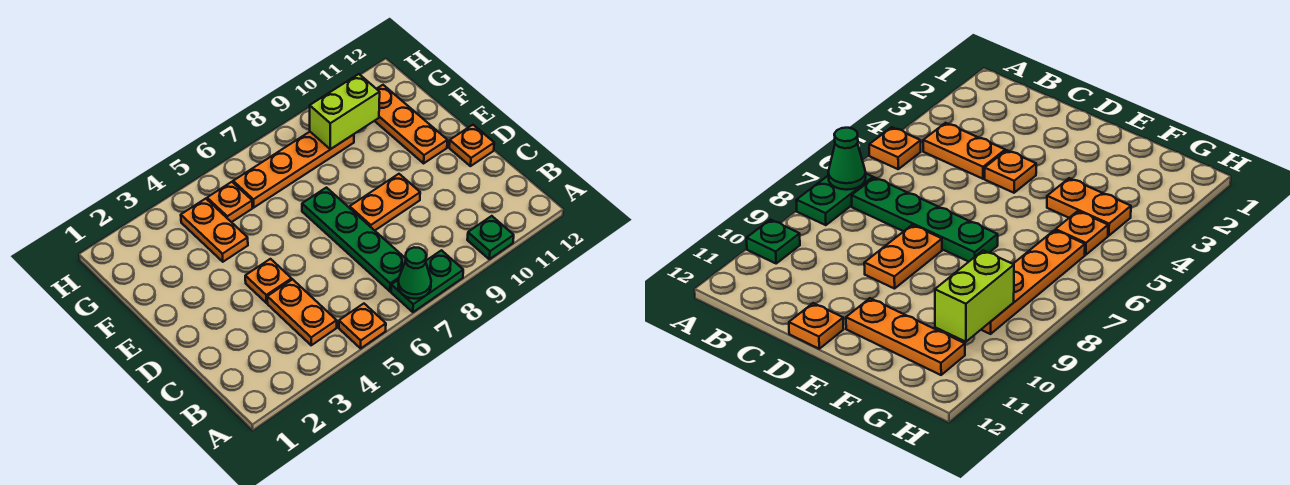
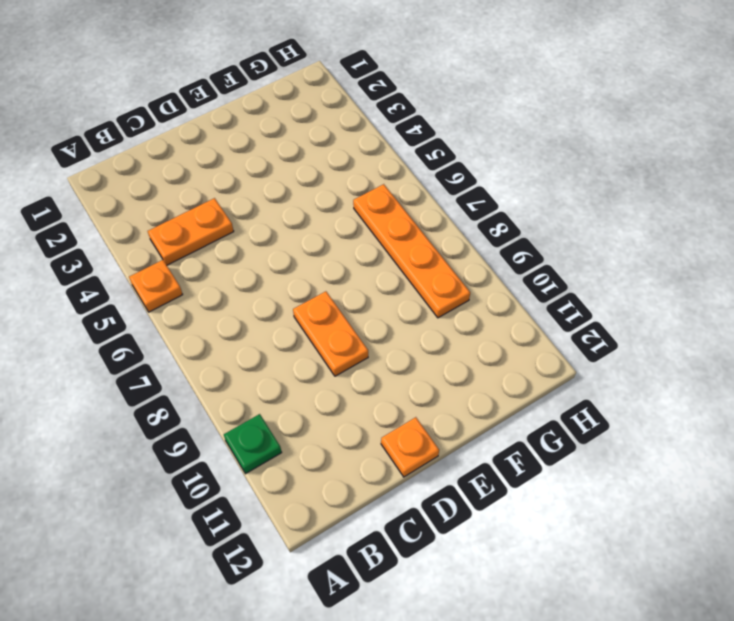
none -> green 1x2 plate [391,250,463,312]
none -> green 1x4 plate [302,188,406,291]
none -> orange 1x1 plate [245,259,292,303]

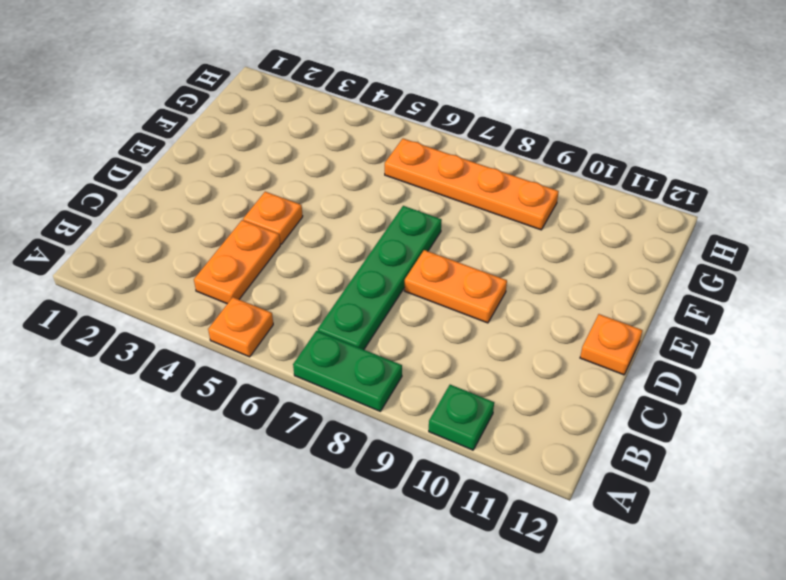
none -> orange 1x3 plate [375,85,447,163]
none -> orange 1x2 plate [181,199,248,262]
none -> orange 1x1 plate [207,182,252,222]

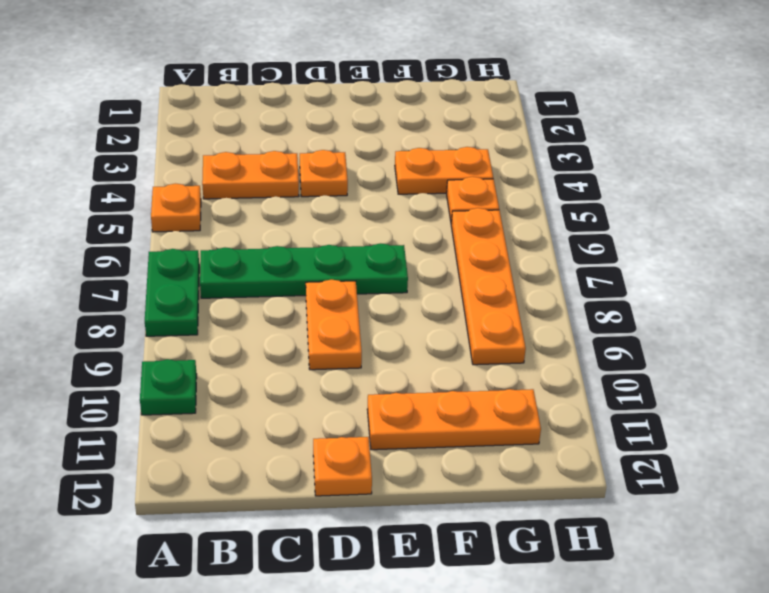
none -> green 1x1 cone [398,247,431,299]
none -> lime 1x2 brick [310,74,380,149]

